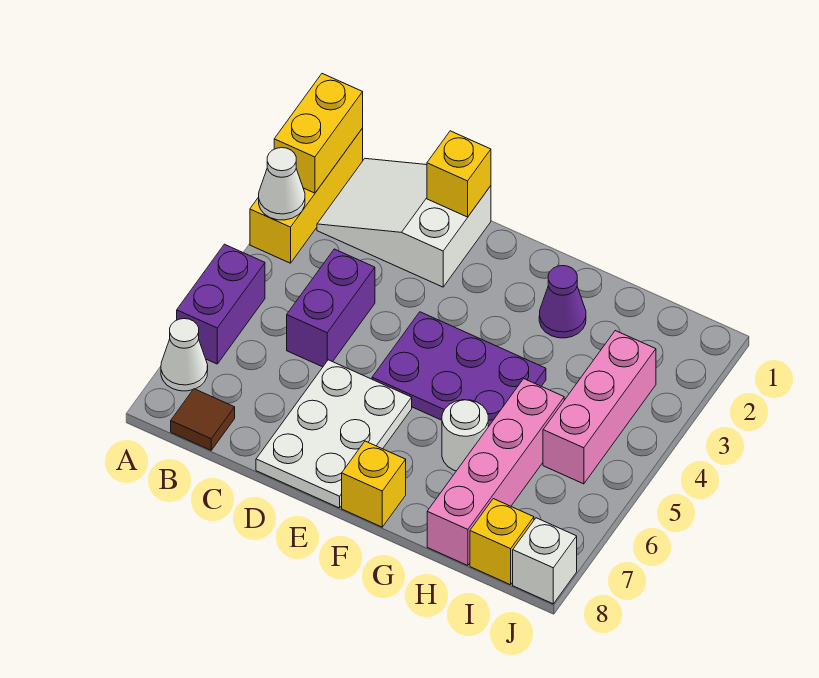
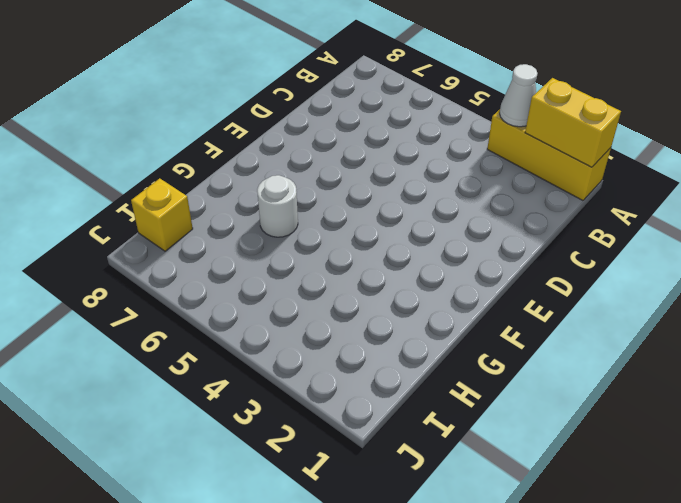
none -> purple 1x2 brick [177,244,265,364]
none -> white 1x1 cone [161,319,208,391]
none -> white 2x3 slope [317,159,491,287]

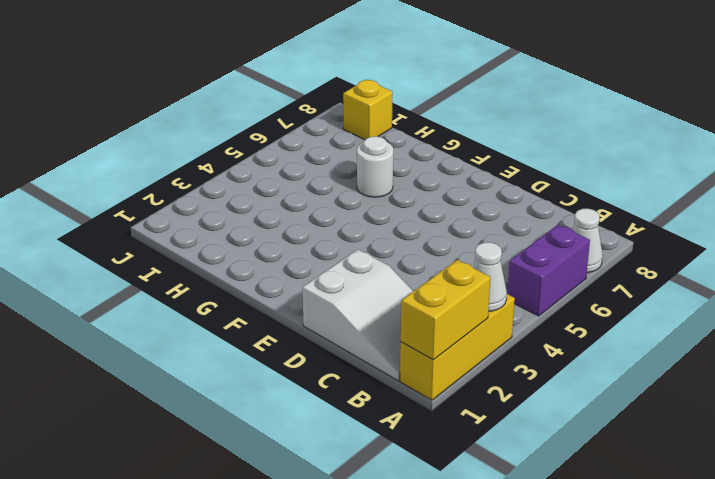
none -> brown 1x1 tile [171,389,235,450]
none -> purple 1x2 brick [287,249,375,367]
none -> white 2x3 plate [256,360,412,508]

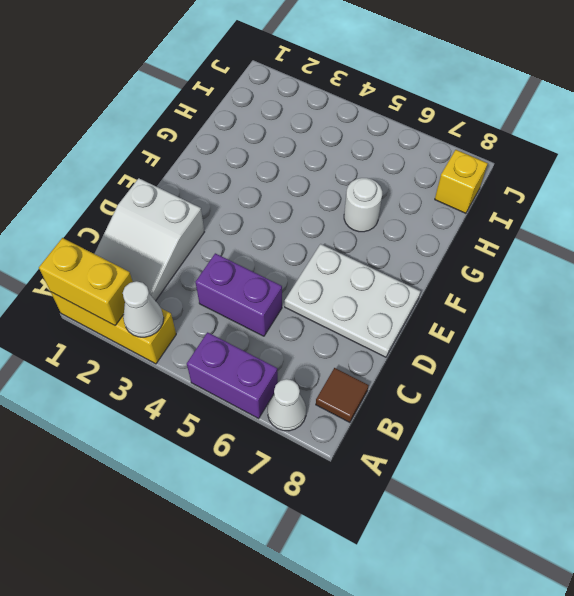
none -> purple 2x3 plate [372,312,546,427]
none -> yellow 1x1 brick [342,441,406,527]
none -> purple 1x1 cone [539,266,586,338]

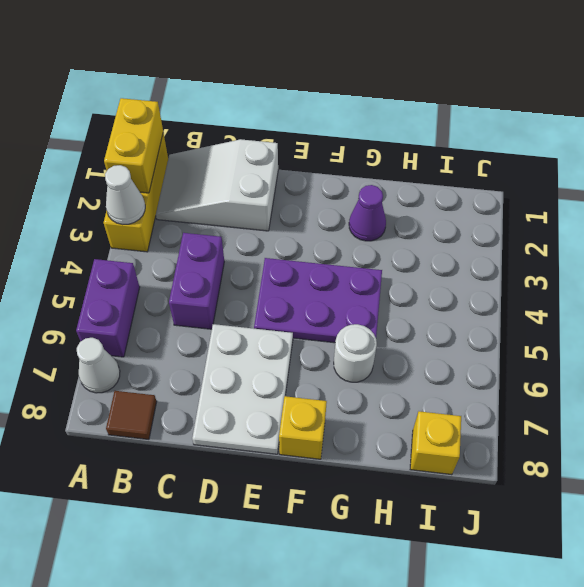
none -> pink 1x4 brick [427,379,564,566]
none -> pink 1x3 brick [543,331,656,484]
none -> white 1x1 brick [513,518,577,604]

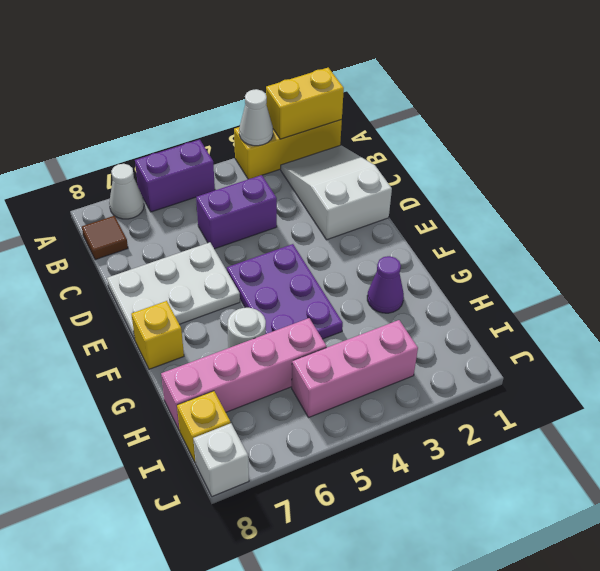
none -> yellow 1x1 brick [427,131,491,217]

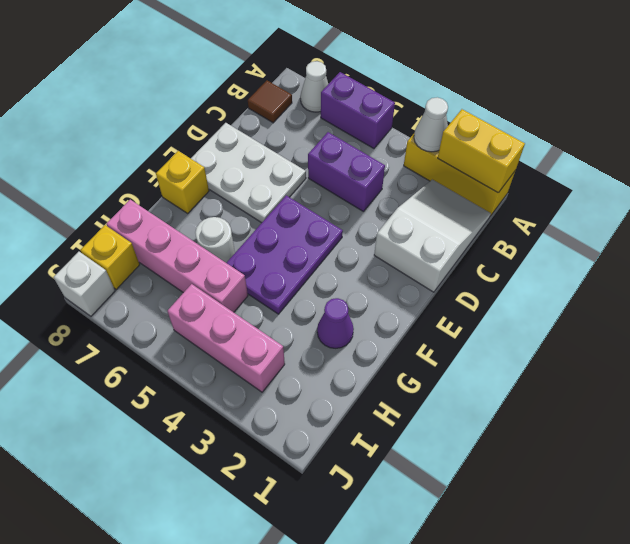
none -> yellow 1x1 brick [427,131,491,217]

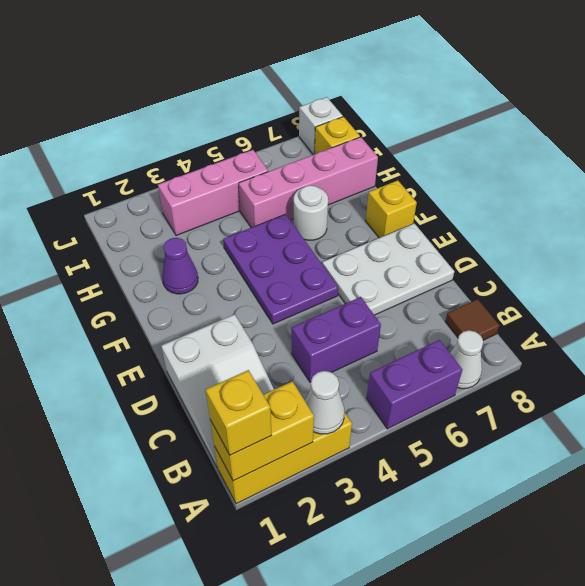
yellow 1x1 brick [205,370,272,455] -> yellow 1x1 brick moved to [427,131,491,217]

